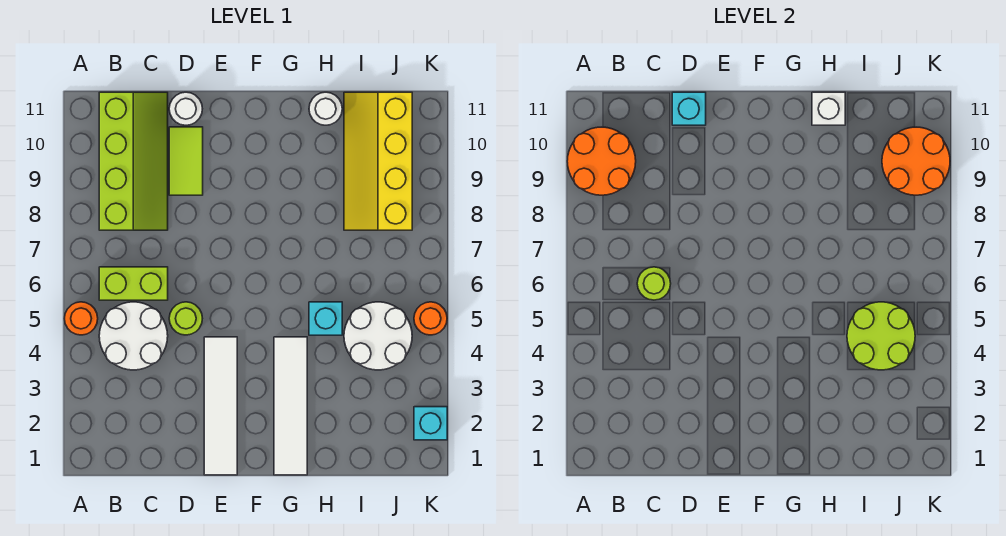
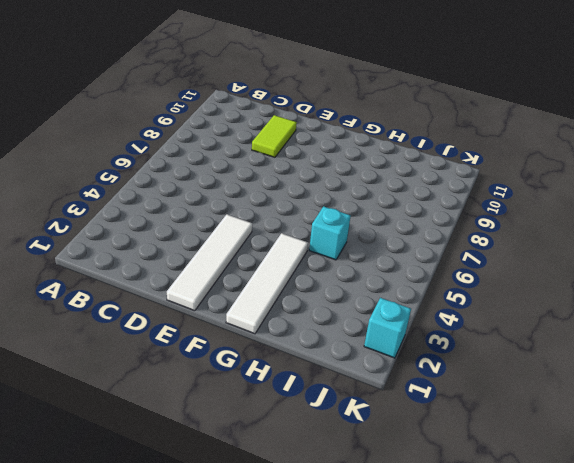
none -> orange 1x1 round brick [64,302,98,335]
none -> white 2x2 round brick [99,302,168,370]
none -> lime 1x2 brick [99,267,168,300]

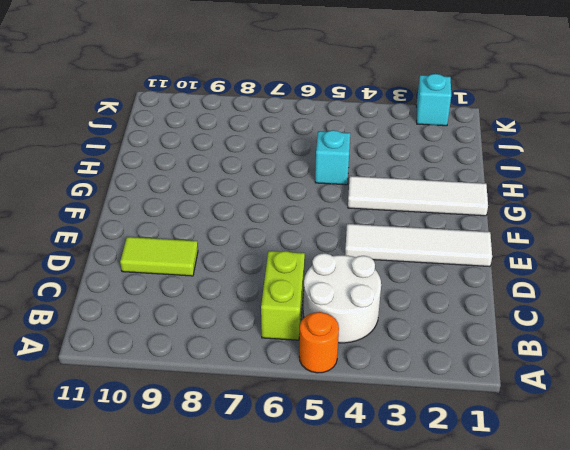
none -> lime 2x4 slope [99,92,168,230]
none -> lime 1x1 round brick [169,302,202,335]
none -> white 1x1 round brick [169,92,202,125]

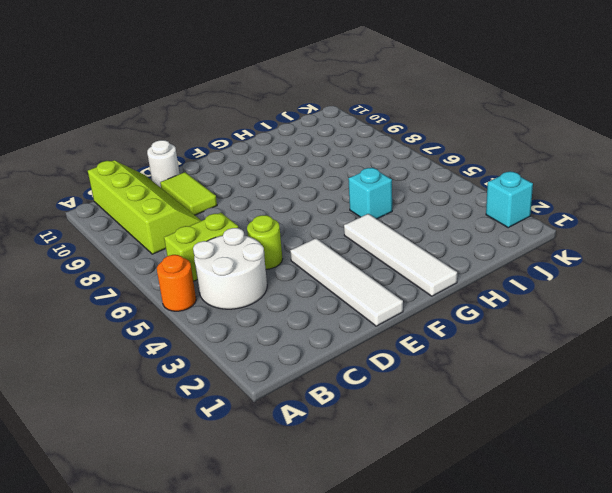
none -> white 1x1 round brick [309,92,342,125]
none -> white 2x2 round brick [344,302,412,370]
none -> yellow 2x4 slope [344,92,412,230]

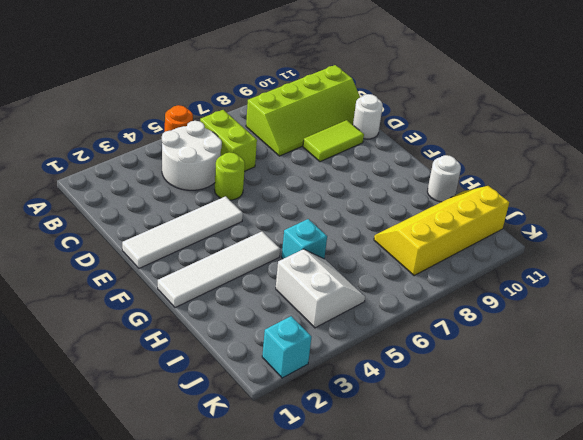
white 2x2 slope [276,249,365,328] -> white 2x2 round brick [344,302,412,370]
none -> orange 1x1 round brick [414,302,447,335]
none -> orange 2x2 round brick [567,127,636,195]
none -> lime 1x1 round brick [637,267,671,300]

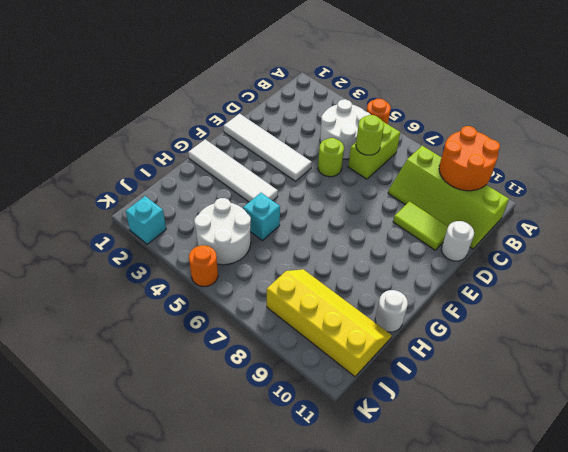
none -> cyan 1x1 brick [672,92,706,125]
none -> white 1x1 brick [812,92,845,125]
none -> lime 2x2 round brick [847,302,915,370]

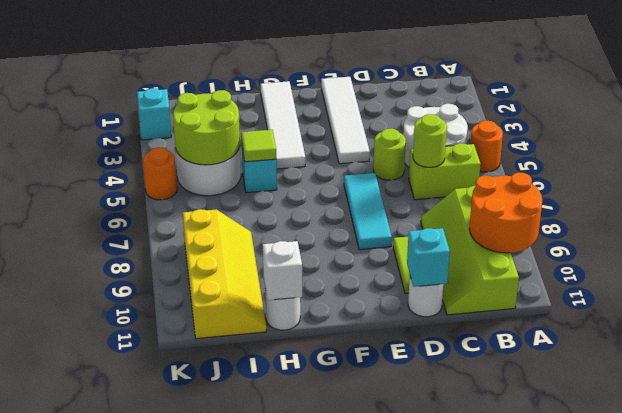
cyan 1x3 tile [344,173,392,250] -> none
lime 1x1 tile [241,130,276,162] -> none
none -> orange 2x2 round brick [882,127,950,195]

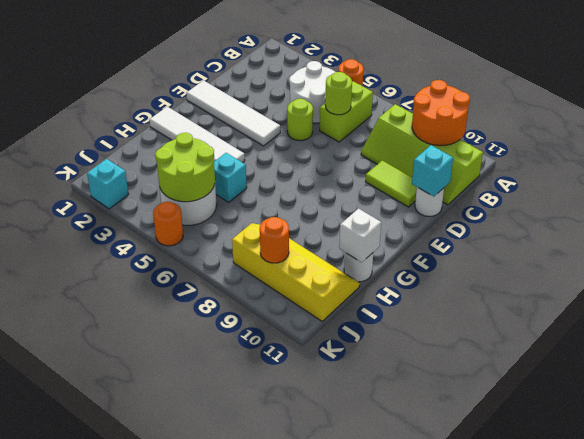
orange 1x1 round brick [260,217,289,263] -> orange 2x2 round brick [882,127,950,195]

